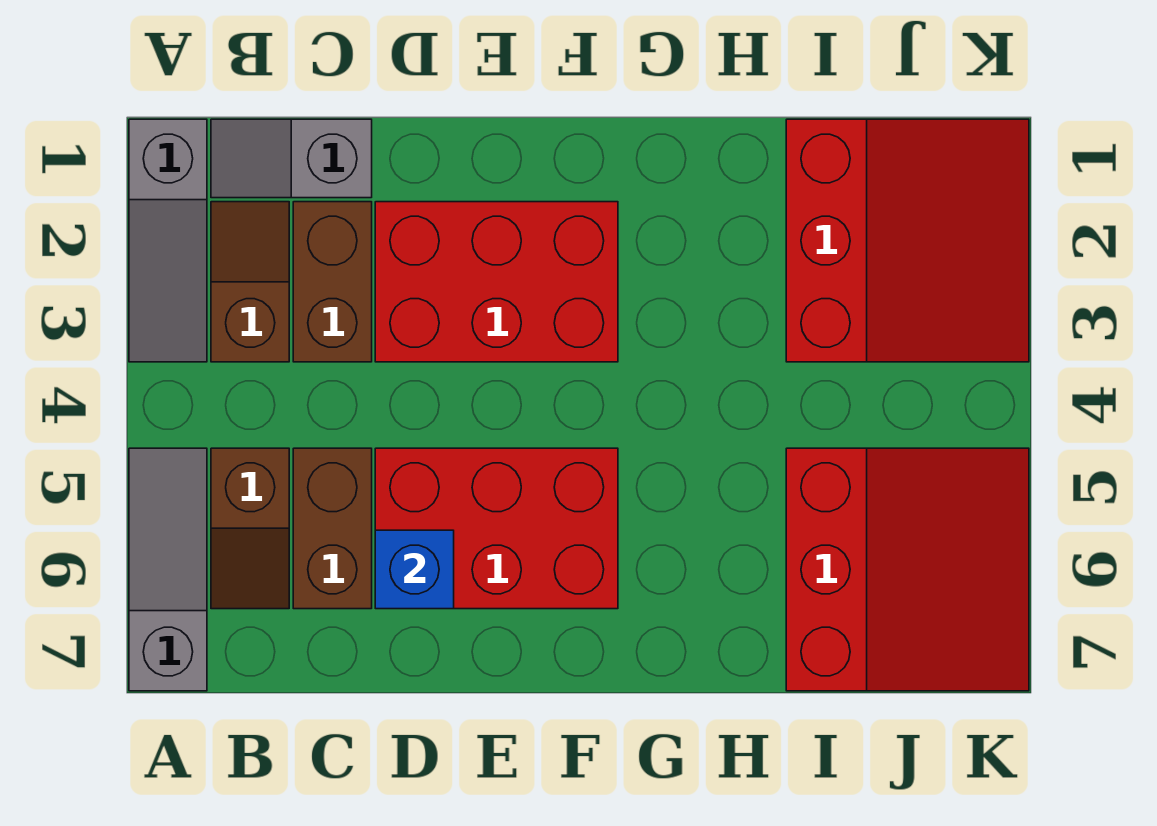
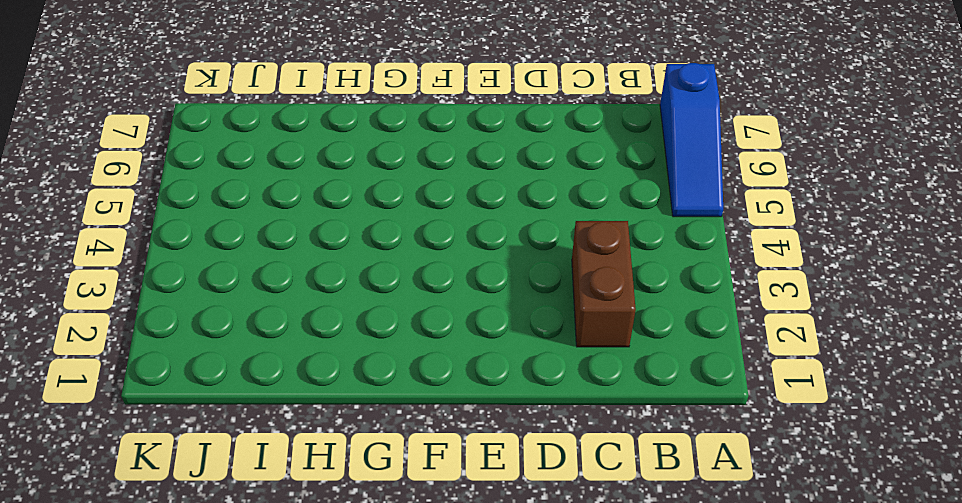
blue 1x3 slope [660,63,723,217] -> grey 1x3 slope [129,448,207,691]
none -> grey 1x3 slope [129,119,207,362]
none -> grey 1x2 slope [211,119,372,198]
none -> brown 1x2 slope [211,202,289,362]

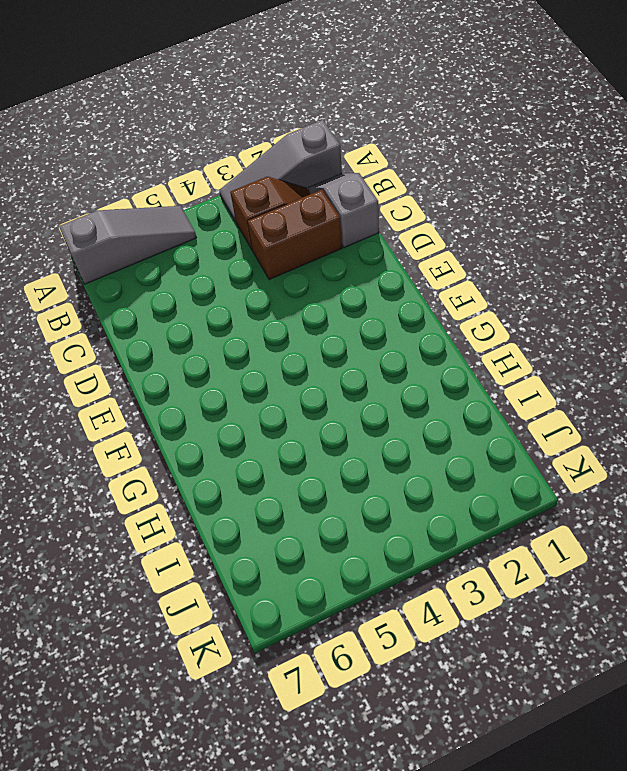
none -> brown 1x2 slope [211,448,289,609]
none -> brown 1x2 brick [293,448,372,609]
none -> red 2x3 brick [375,202,618,362]

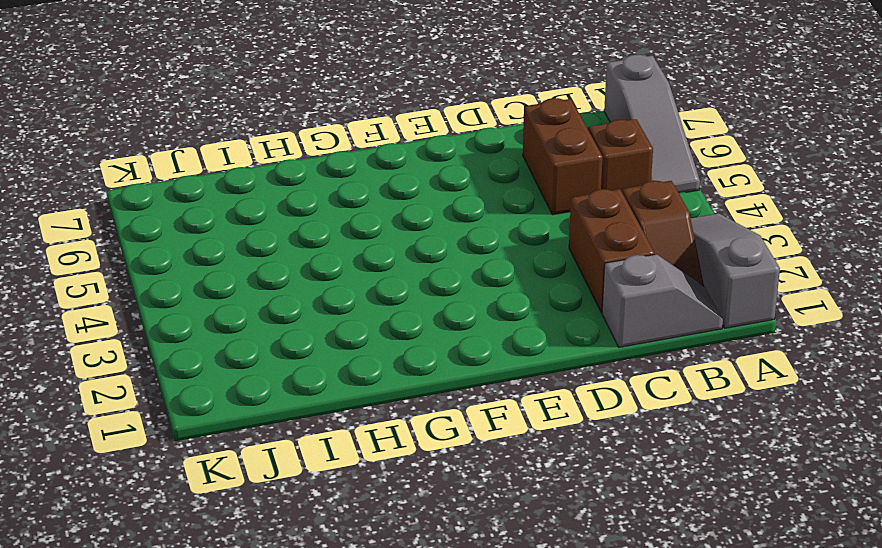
none -> red 2x3 brick [375,202,618,362]
none -> red 2x3 brick [375,448,618,609]
none -> red 3x3 slope [786,119,1029,362]

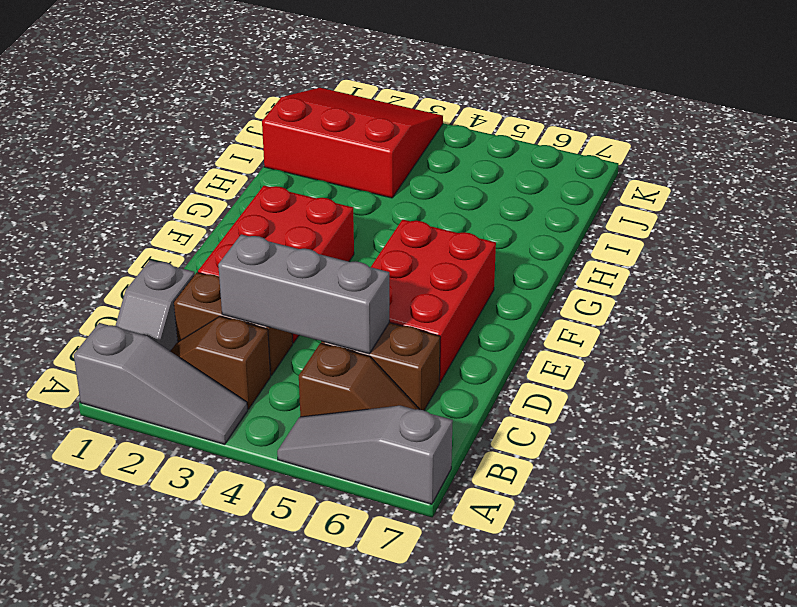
grey 1x3 brick [218,234,389,354] -> none
none -> red 3x3 slope [786,448,1029,691]
none -> blue 1x1 brick [375,530,454,609]

